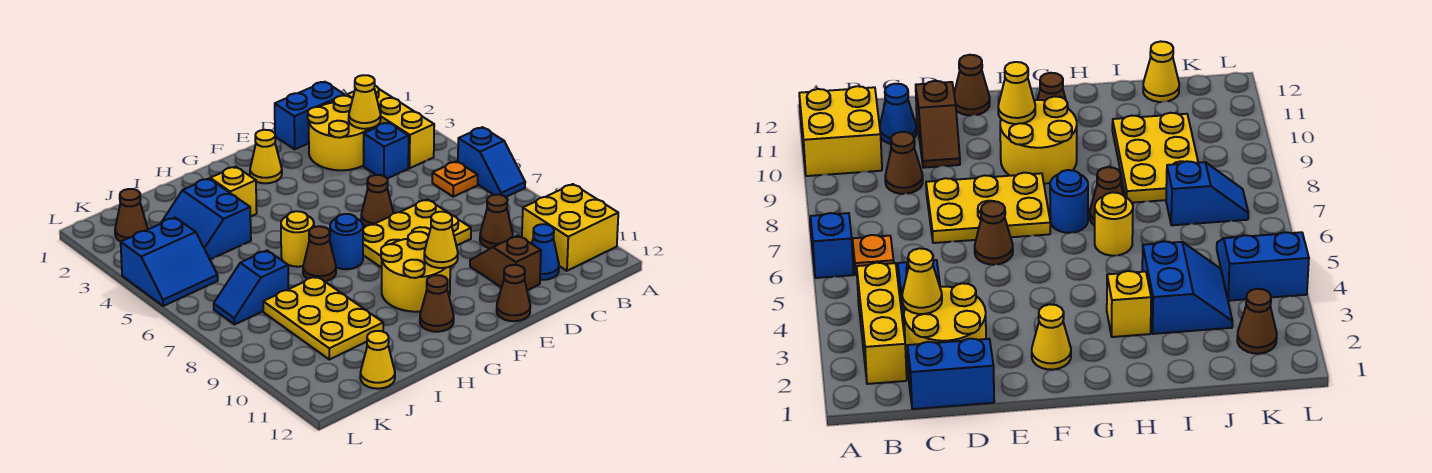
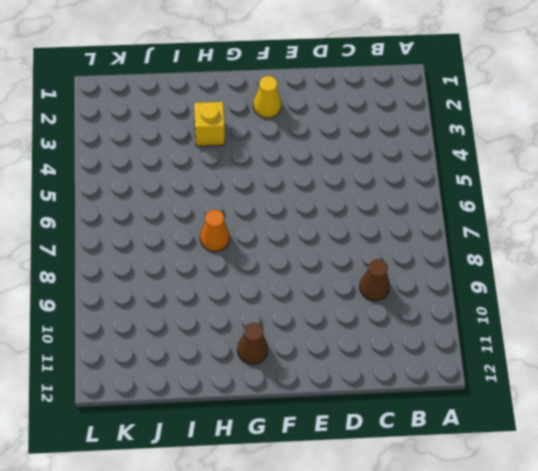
orange 1x1 cone [200,209,230,252] -> brown 1x1 cone [303,226,336,281]
none -> blue 1x2 slope [458,127,525,197]
none -> yellow 2x2 brick [522,184,618,271]
none -> yellow 1x3 brick [347,86,434,168]

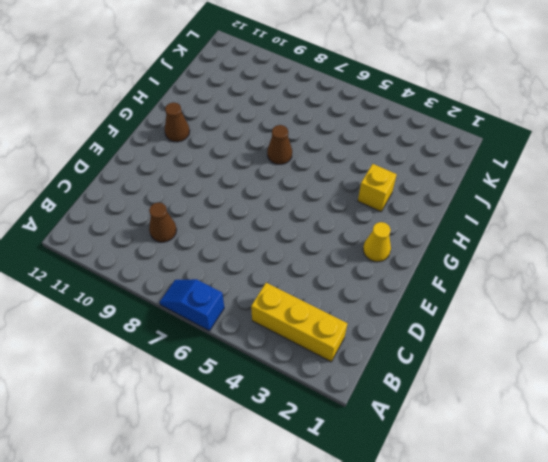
none -> yellow 2x2 brick [522,184,618,271]
none -> orange 1x1 plate [432,161,478,197]
none -> blue 1x2 brick [275,82,345,149]

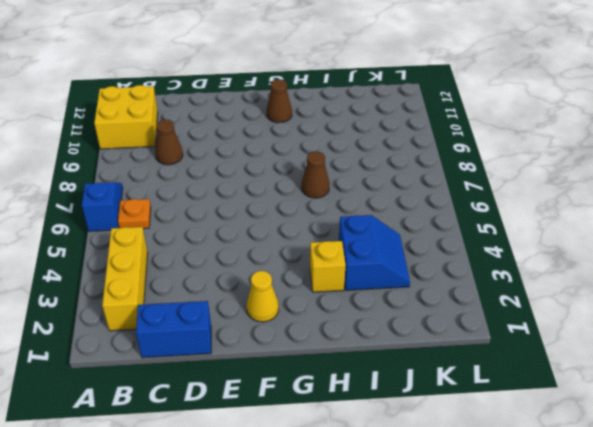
none -> yellow 2x2 round brick [308,96,374,170]
none -> blue 1x1 brick [364,123,409,179]
none -> blue 1x1 cone [532,224,559,280]

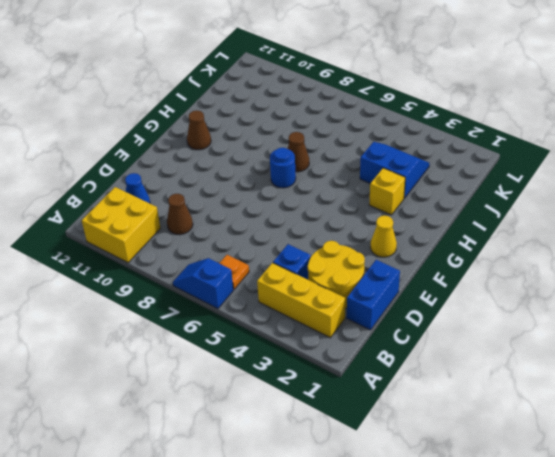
none -> yellow 2x3 plate [363,199,471,268]
none -> brown 1x2 slope [470,235,541,290]
none -> brown 1x1 cone [361,175,393,226]

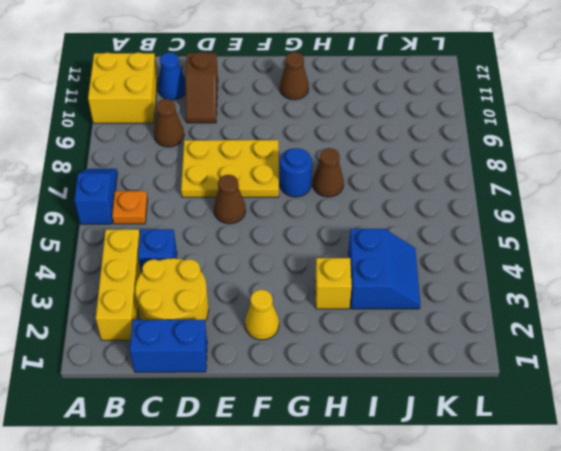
none -> brown 1x1 cone [497,265,530,321]
none -> yellow 2x2 round brick [381,232,450,312]
none -> yellow 1x1 round brick [281,211,314,267]

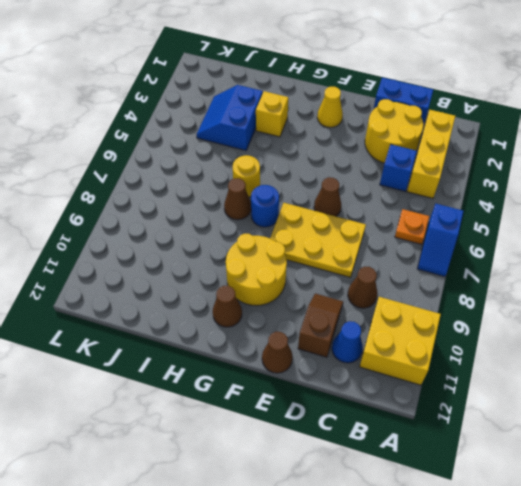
none -> yellow 2x3 plate [263,276,383,360]
none -> blue 1x2 slope [214,250,288,325]
none -> yellow 1x1 cone [360,331,395,389]

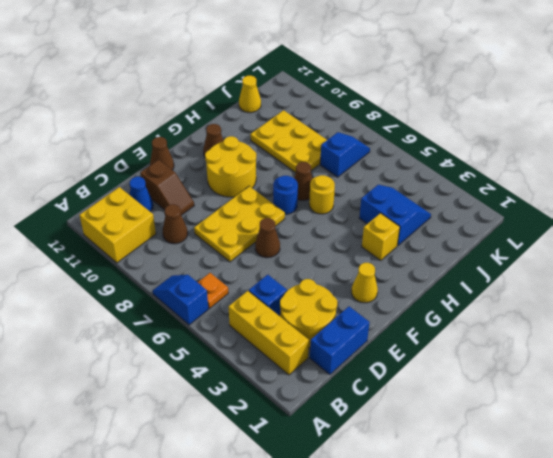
none -> brown 1x1 cone [115,189,148,241]
none -> blue 2x2 slope [121,218,218,306]
none -> yellow 1x1 cone [349,75,381,129]

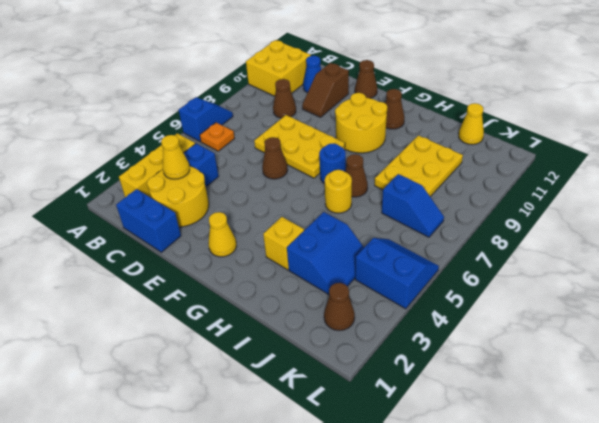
none -> yellow 1x1 cone [424,212,458,268]

